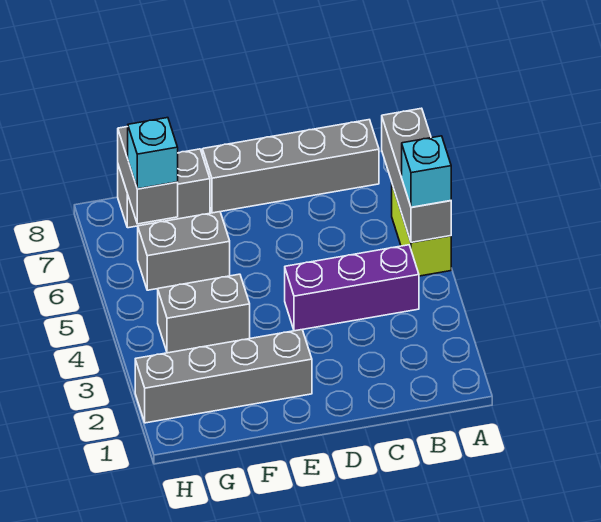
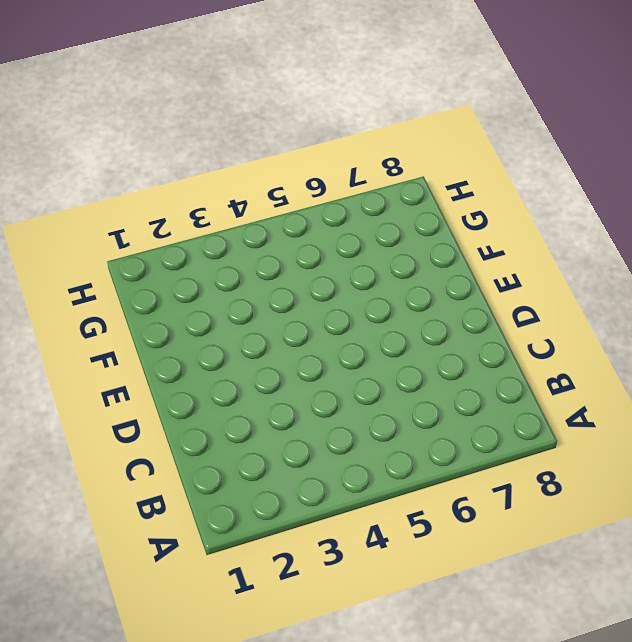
none -> lime 1x2 brick [392,185,451,276]
none -> purple 1x3 brick [285,245,419,331]

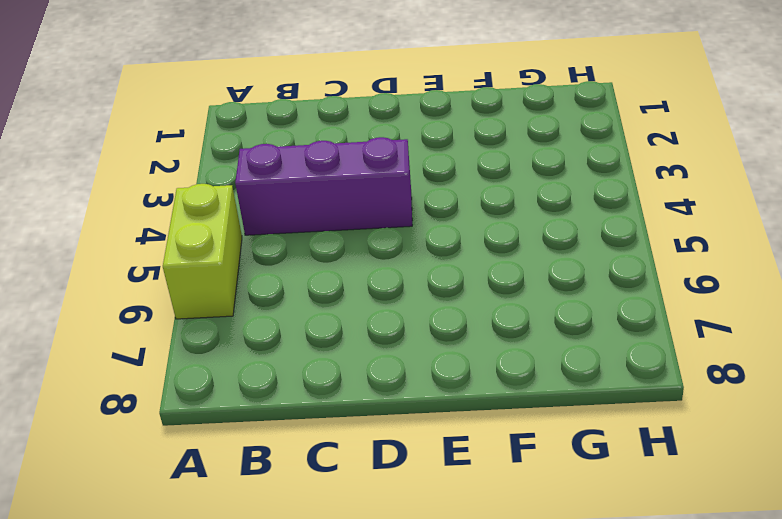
none -> grey 1x4 brick [202,120,379,213]
none -> grey 1x4 brick [135,330,312,423]

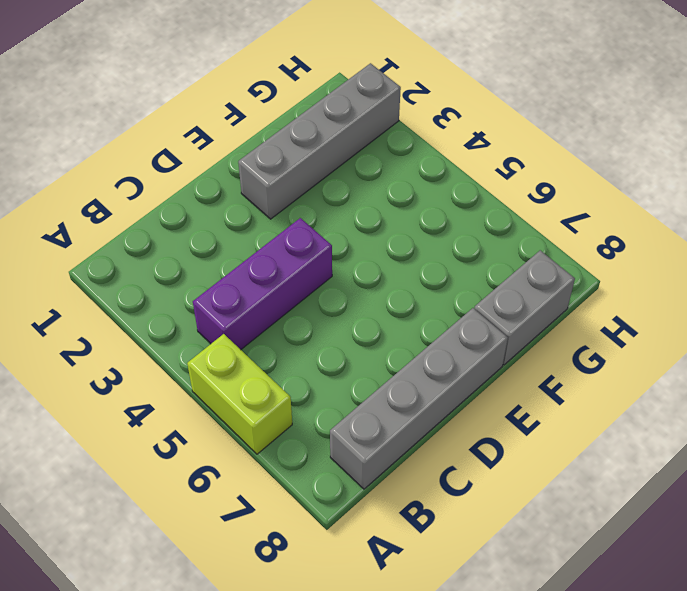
none -> grey 1x2 brick [158,274,250,353]
none -> grey 1x2 brick [138,212,230,290]

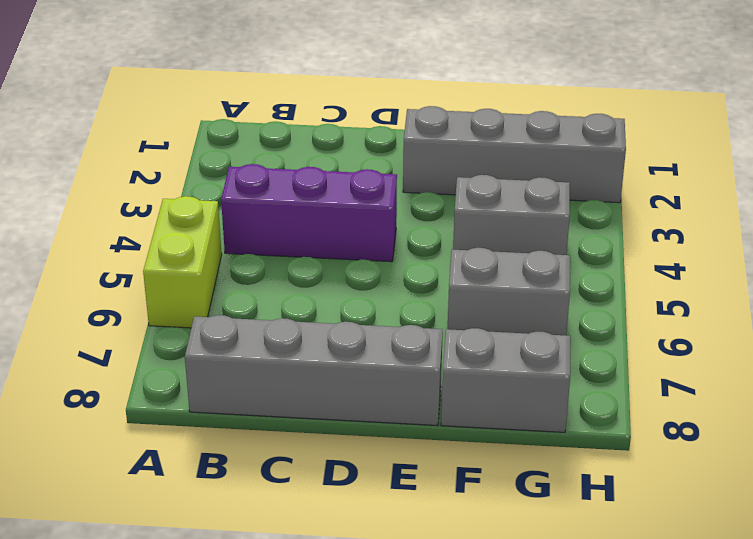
none -> grey 1x3 brick [382,108,451,242]
none -> grey 1x2 brick [118,127,178,224]

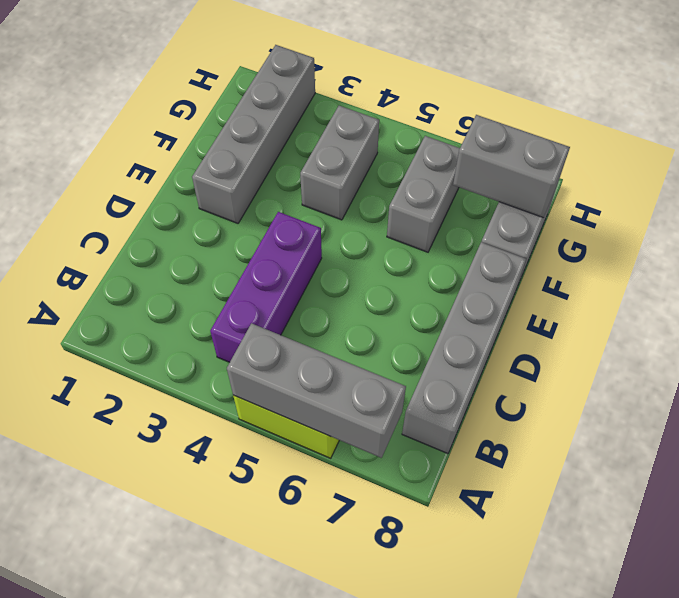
none -> cyan 1x1 brick [402,136,451,207]
none -> cyan 1x1 brick [128,118,178,189]

